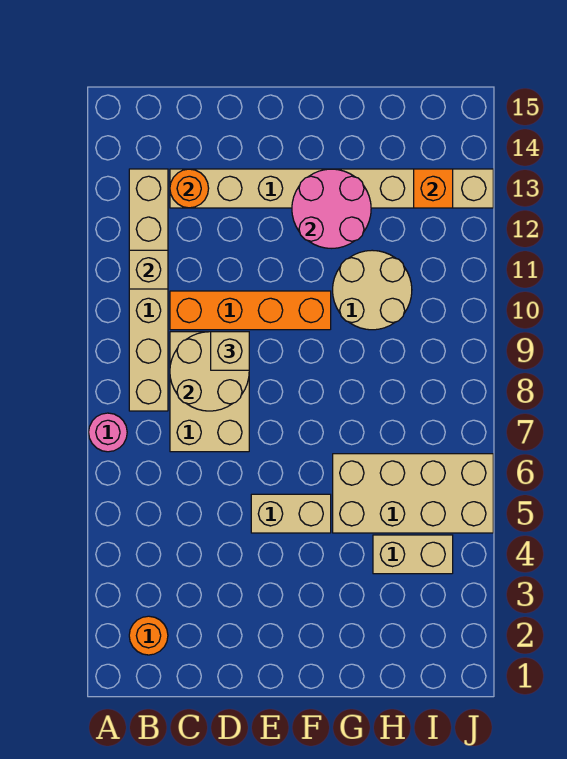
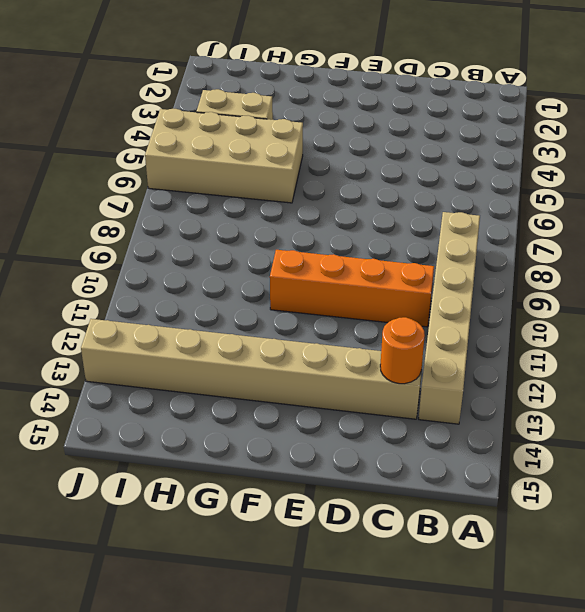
none -> pink 1x1 round brick [89,413,127,452]
none -> orange 1x1 round brick [129,616,168,655]
none -> tan 2x3 brick [170,332,249,452]

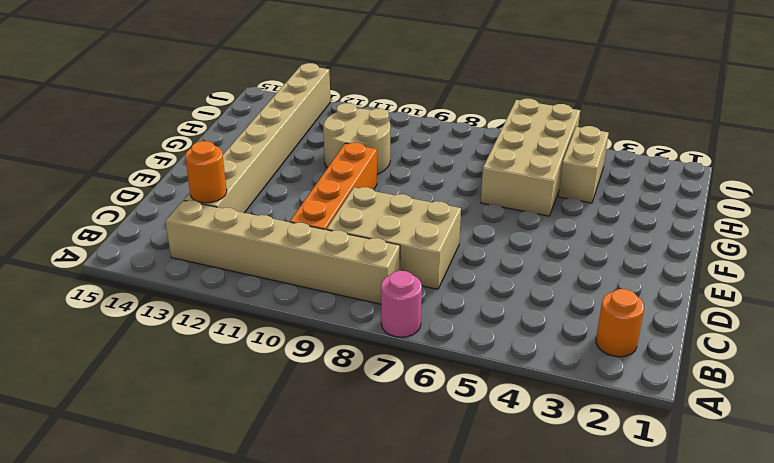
none -> tan 1x2 brick [251,494,331,533]
none -> tan 1x1 brick [129,250,168,289]
none -> tan 2x2 round brick [170,332,249,411]

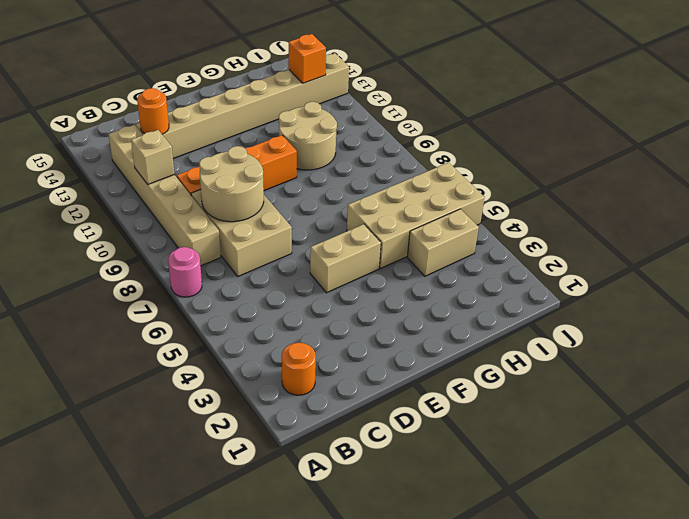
none -> pink 2x2 round brick [292,169,371,248]
none -> tan 1x1 brick [211,332,249,370]

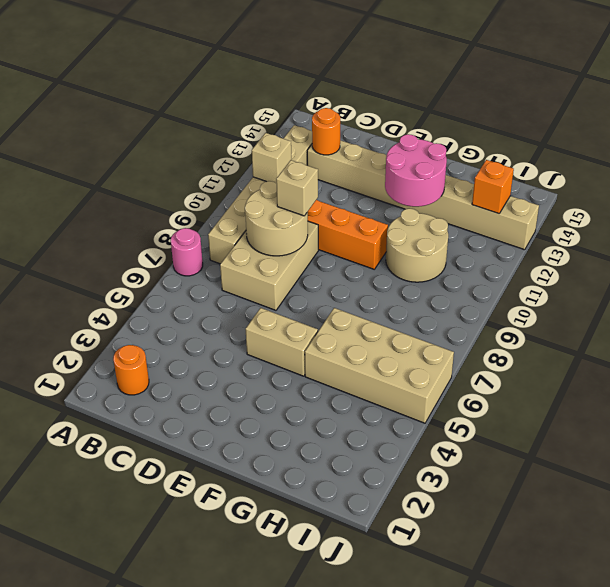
none -> tan 1x2 brick [373,535,453,574]

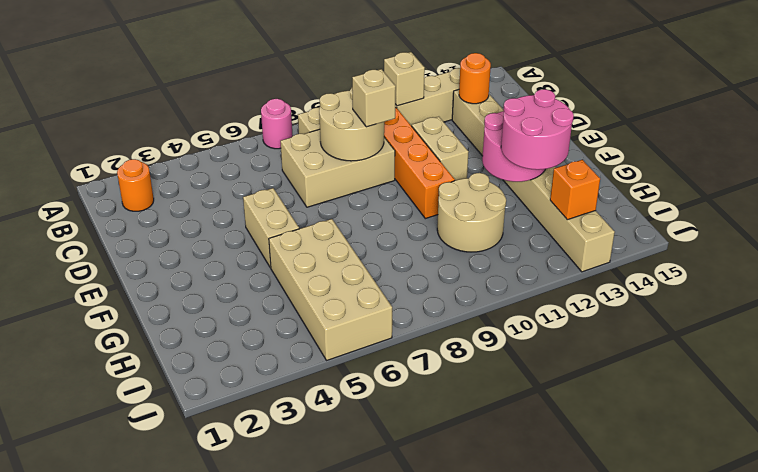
tan 1x2 brick [412,117,469,180] -> tan 1x2 brick moved to [373,535,453,574]
pink 2x2 round brick [501,89,574,170] -> none

